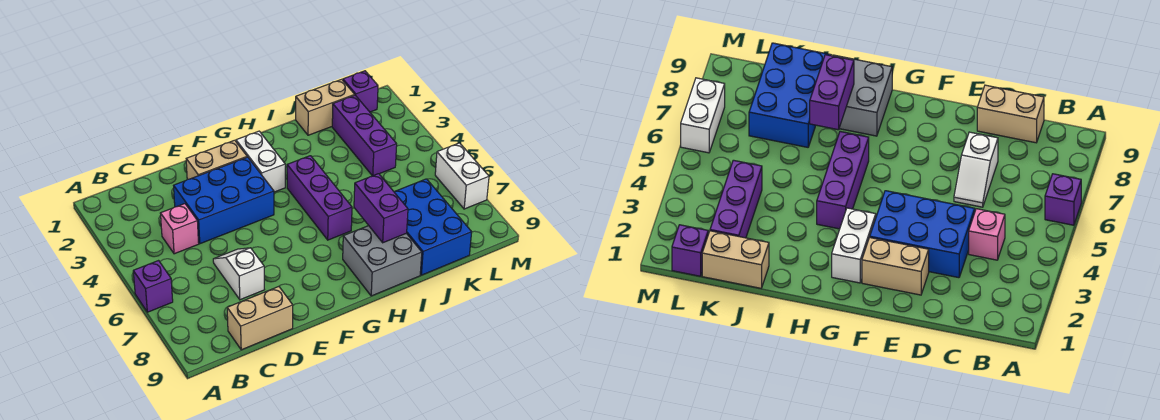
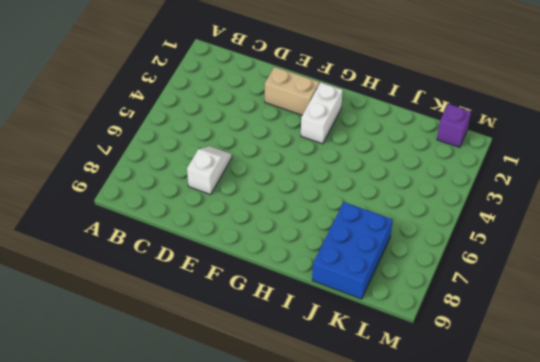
none -> purple 1x1 brick [133,261,173,312]
none -> pink 1x1 brick [160,204,199,254]
none -> tan 1x2 brick [227,287,293,350]

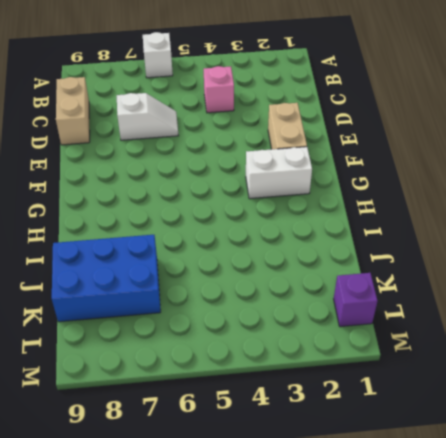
white 1x1 brick [143,32,173,78] -> purple 1x1 brick [133,261,173,312]
none -> blue 2x3 brick [174,157,274,244]
none -> purple 1x3 brick [287,156,352,240]
none -> grey 2x2 brick [343,226,422,296]

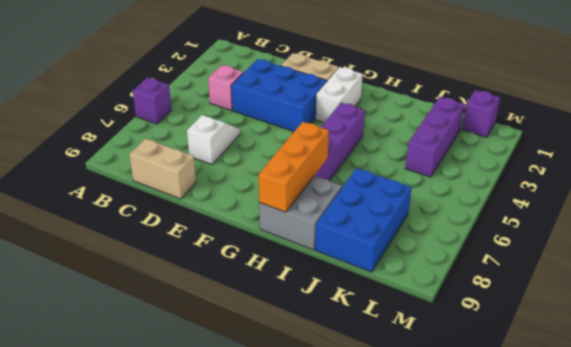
orange 1x3 brick [259,122,329,212] -> none
none -> tan 1x2 brick [296,79,355,135]
none -> white 1x2 brick [435,143,489,209]
none -> purple 1x2 brick [354,174,408,243]

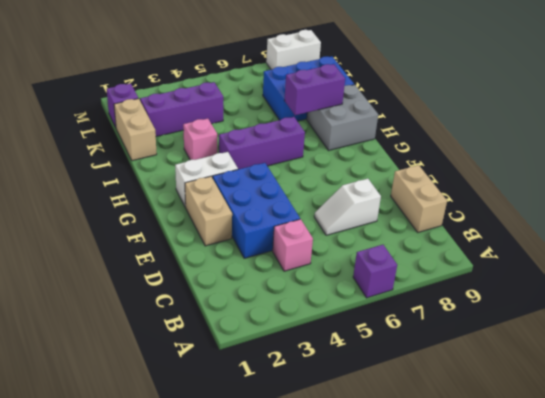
pink 1x1 brick [183,119,217,160] -> none
white 1x2 brick [266,30,321,70] -> white 1x2 brick moved to [435,143,489,209]

